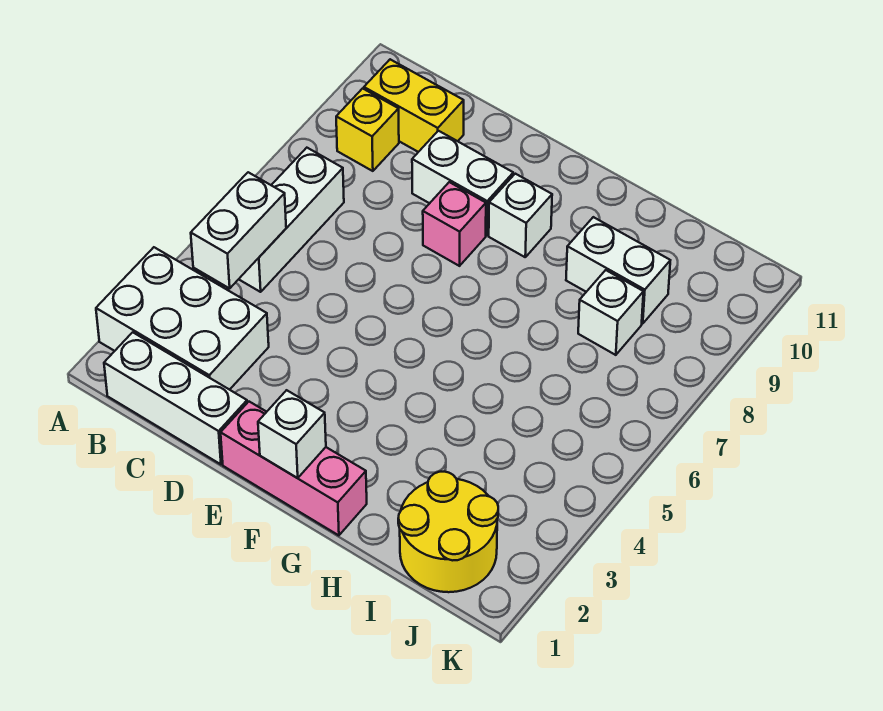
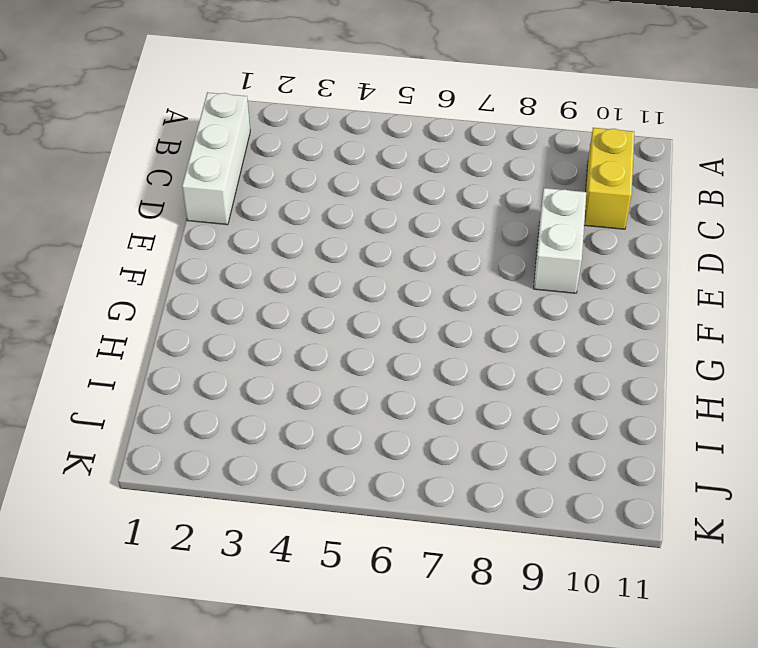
none -> white 2x3 brick [96,247,269,390]
none -> white 1x3 brick [239,148,344,292]
none -> yellow 1x1 brick [336,88,399,171]

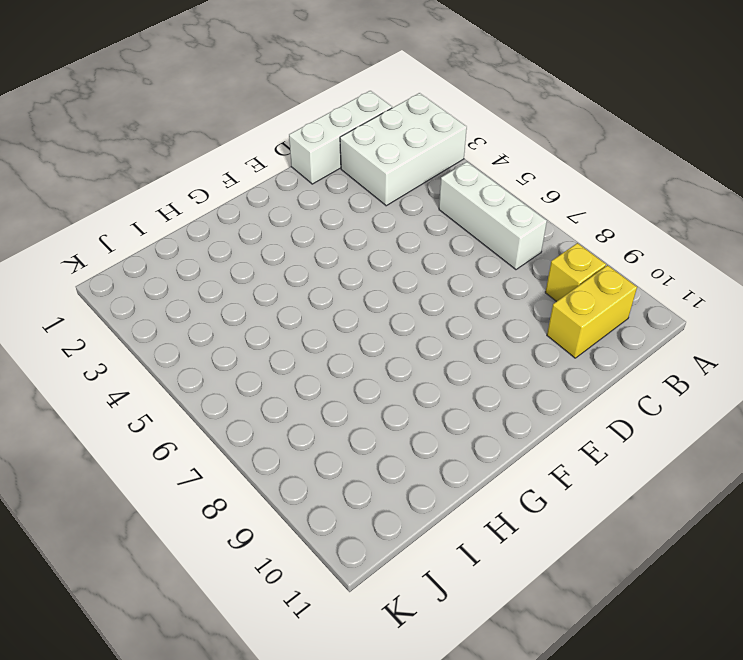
none -> white 1x2 brick [412,131,513,236]
none -> pink 1x3 brick [221,402,367,535]
none -> pink 1x1 brick [423,182,486,266]

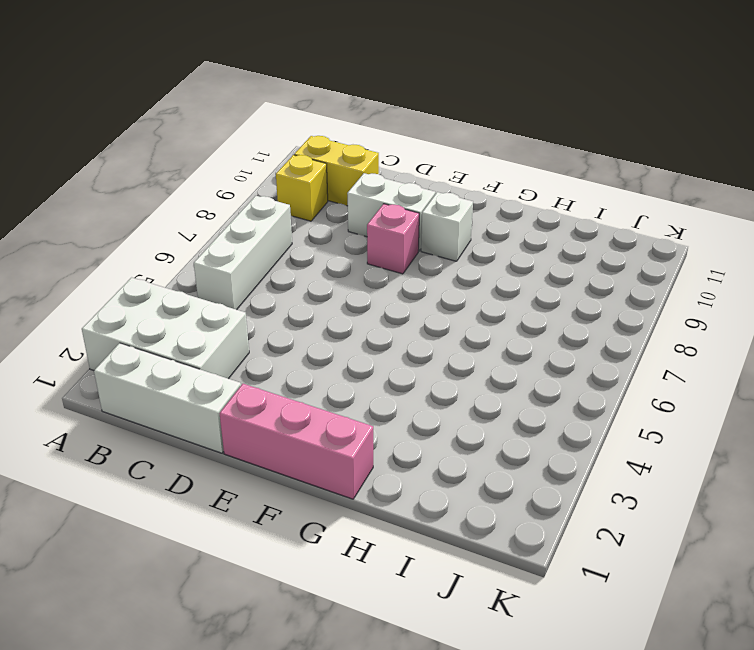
none -> white 1x2 brick [566,217,670,324]
none -> yellow 2x2 round brick [398,472,498,592]
none -> white 1x1 brick [578,270,643,355]

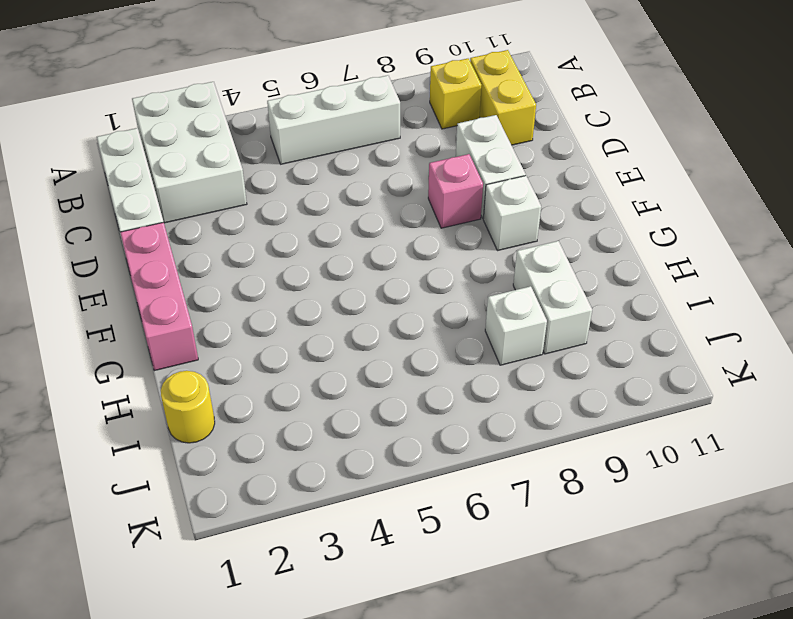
yellow 1x1 round brick [161,371,215,443] -> yellow 2x2 round brick [398,472,498,592]
none -> white 1x2 brick [191,172,286,288]
none -> white 1x1 brick [258,390,326,478]

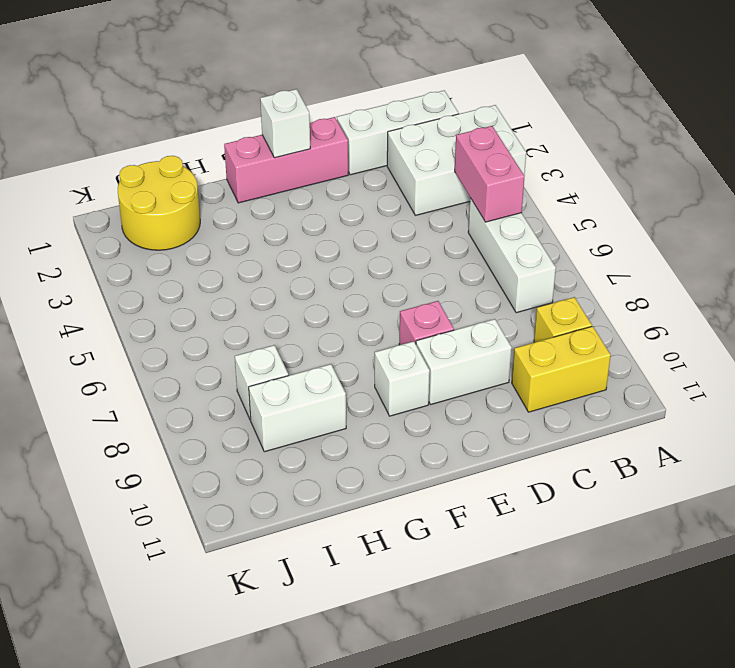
pink 1x2 brick [455,126,525,222] -> white 1x2 brick [191,172,286,288]

